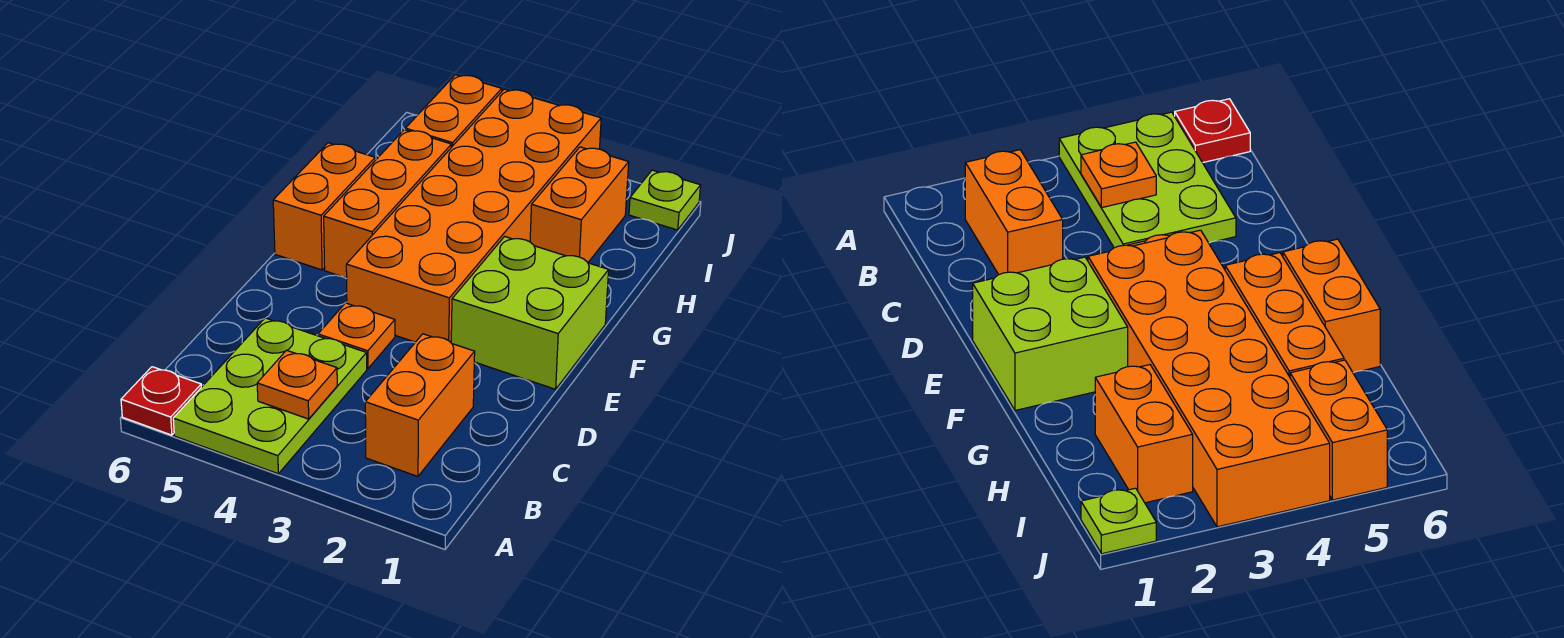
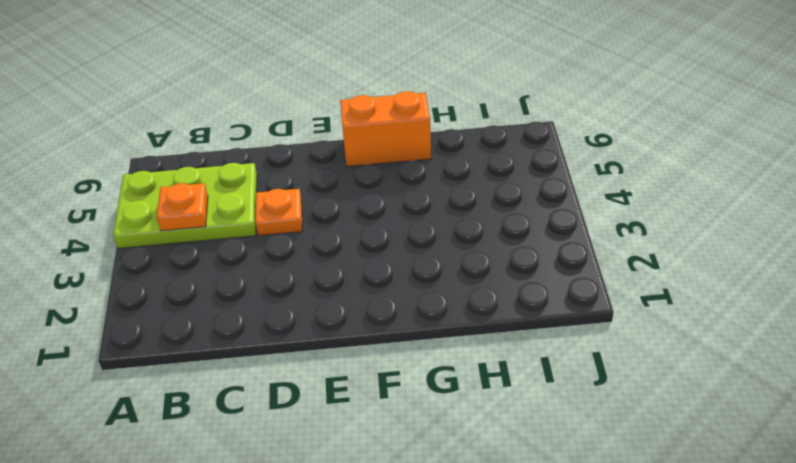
none -> red 1x1 plate [121,367,201,435]
none -> orange 1x2 brick [365,334,475,476]
none -> lime 2x2 brick [451,236,609,389]

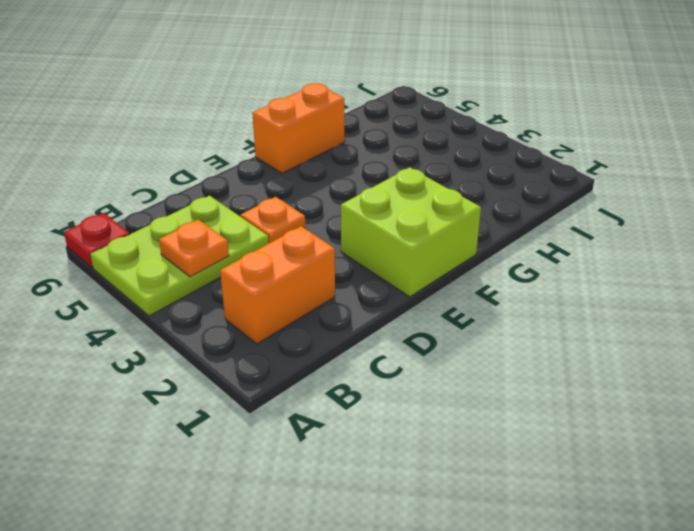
none -> orange 2x6 brick [346,89,601,342]
none -> orange 1x3 brick [324,130,451,278]
none -> orange 1x2 brick [530,147,629,262]

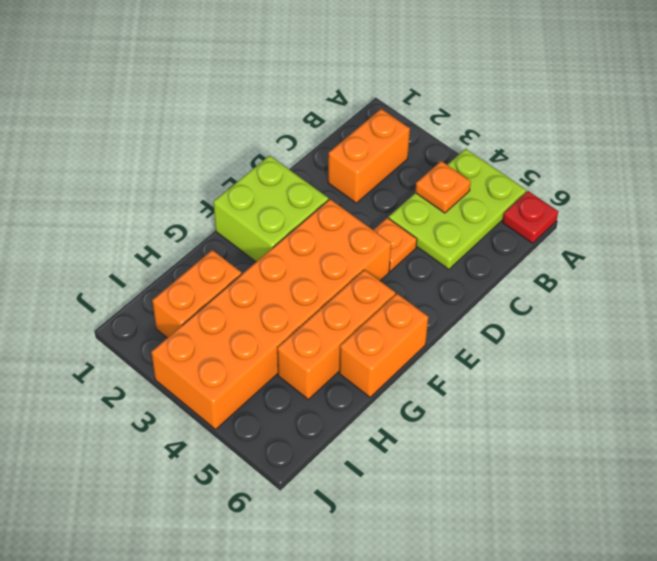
none -> orange 1x2 brick [405,75,502,147]
none -> lime 1x1 plate [629,170,701,230]

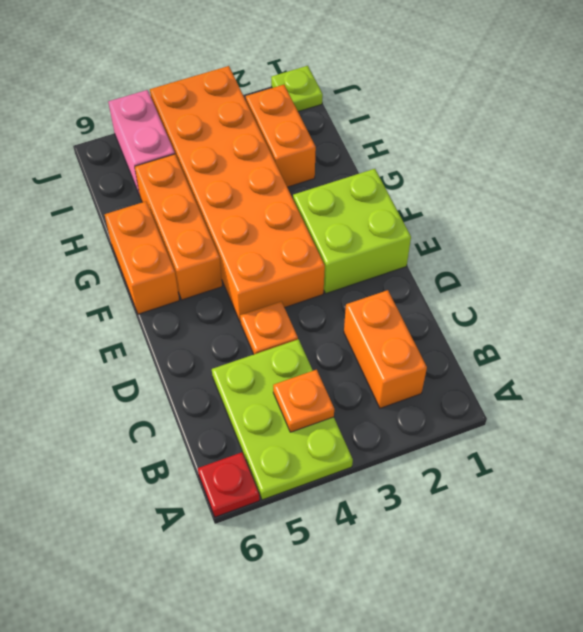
pink 1x2 brick [108,90,175,195] -> orange 1x2 brick [405,75,502,147]

